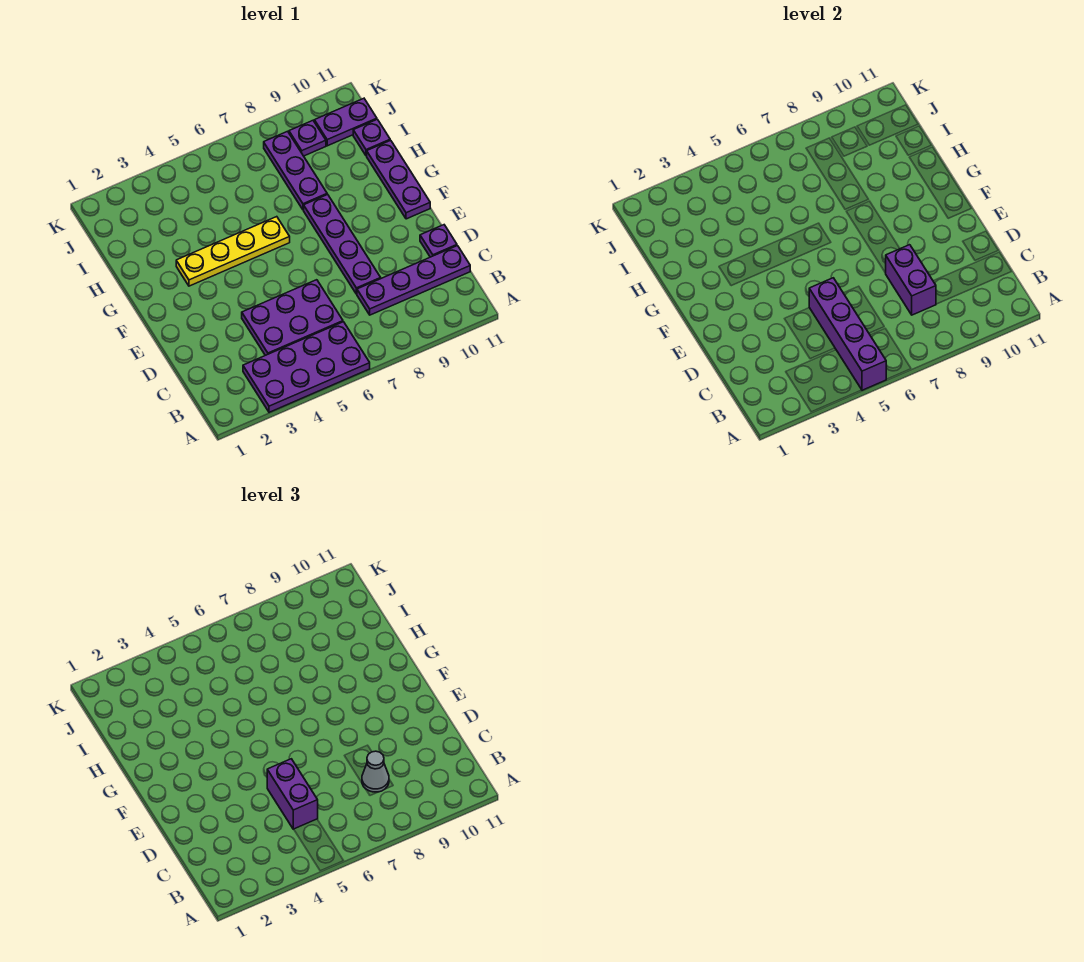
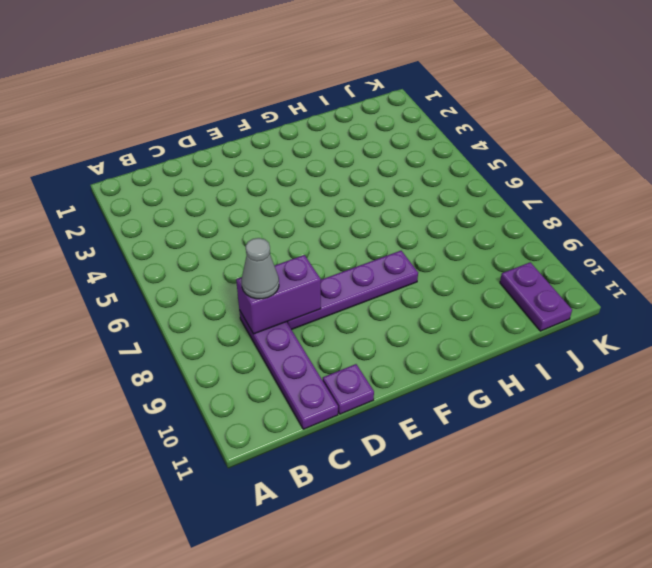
none -> purple 2x4 plate [243,322,370,412]
none -> purple 2x3 plate [242,280,343,355]
none -> purple 1x3 plate [367,140,430,219]

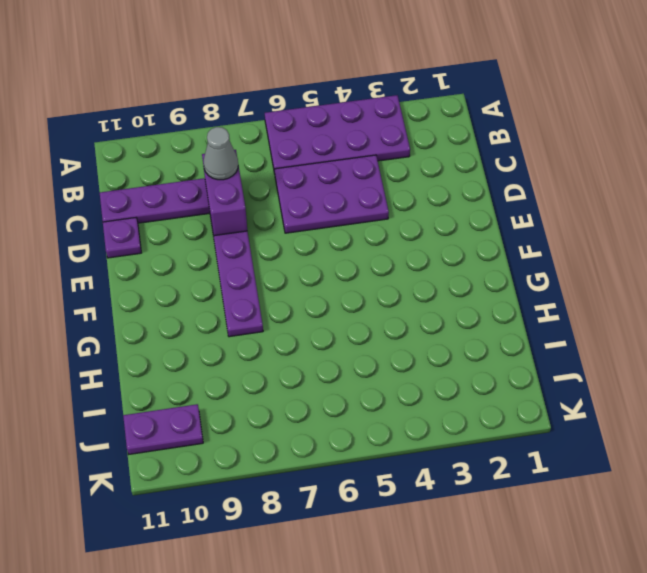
none -> purple 1x3 plate [367,140,430,219]
none -> yellow 1x4 plate [176,217,290,286]
none -> purple 1x3 plate [264,131,327,210]

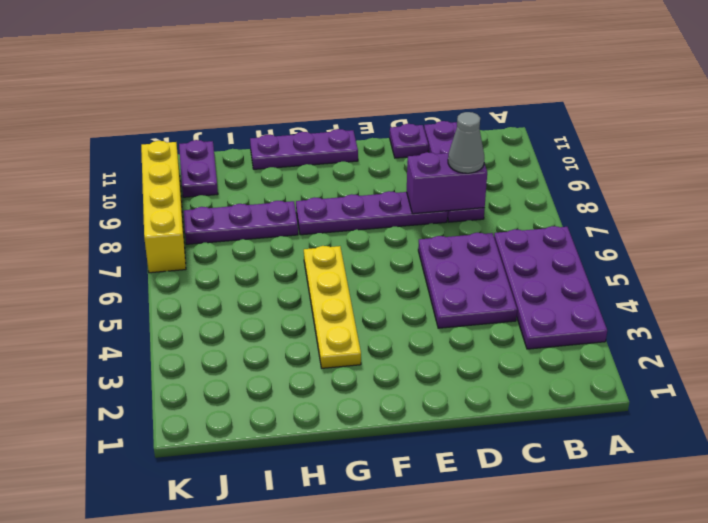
yellow 1x4 brick [141,141,186,273] -> none
none -> purple 1x1 plate [353,119,390,156]
none -> purple 1x1 plate [289,121,326,156]
none -> purple 1x4 brick [809,278,886,390]

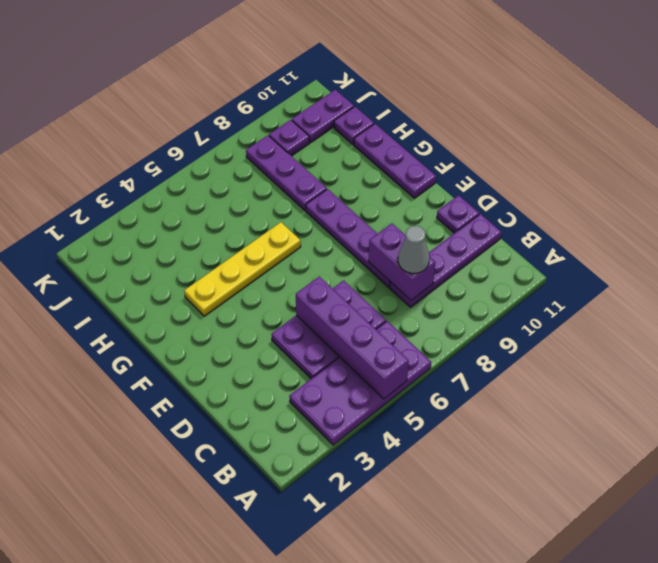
none -> purple 1x2 brick [267,759,318,829]

